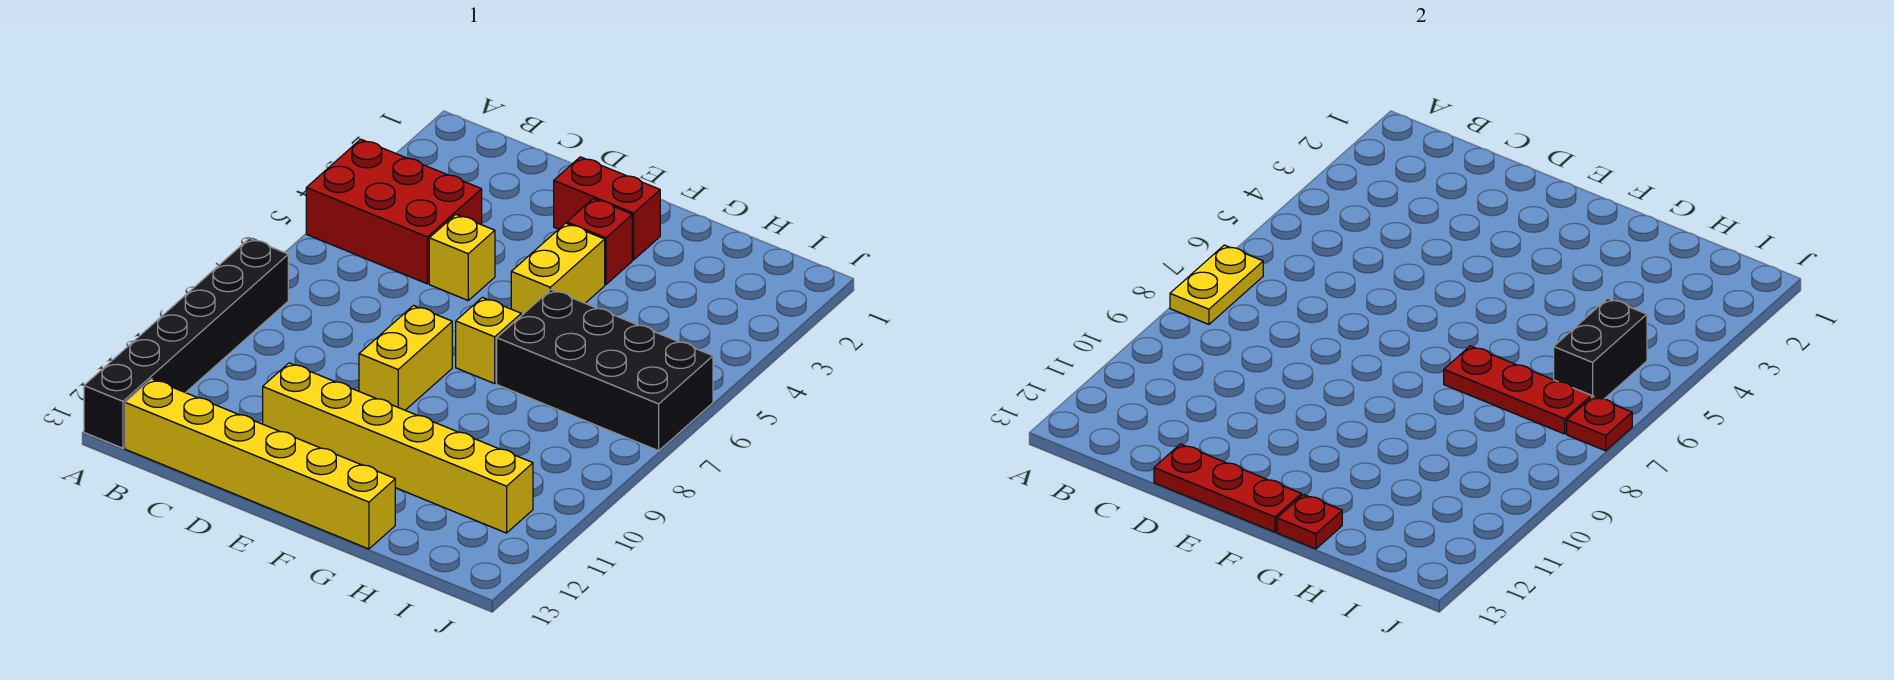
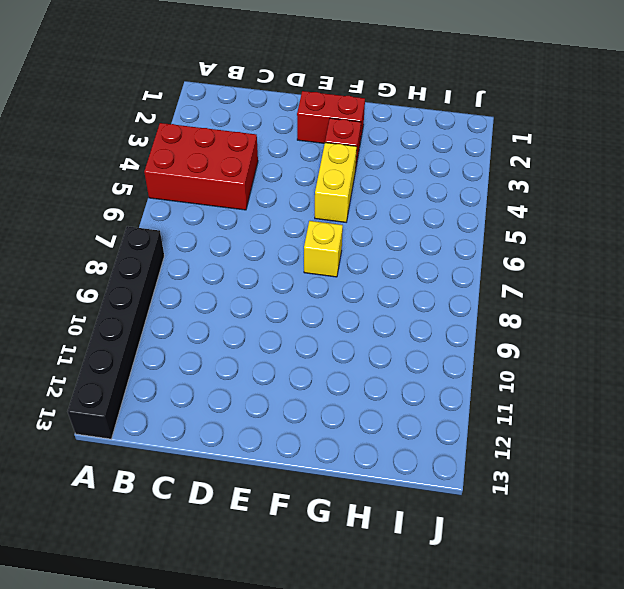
none -> yellow 1x6 brick [125,379,395,549]
none -> yellow 1x1 brick [429,215,495,300]
none -> yellow 1x6 brick [263,363,533,533]

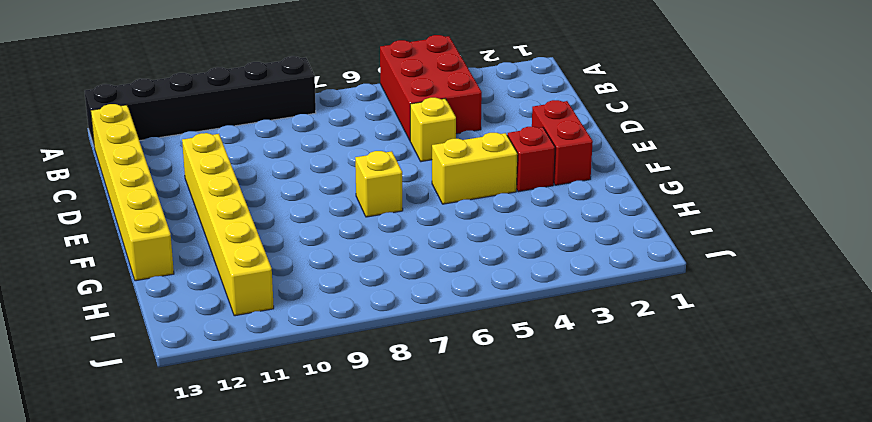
none -> yellow 1x2 brick [359,306,452,410]
none -> black 2x4 brick [497,290,713,451]
none -> yellow 1x2 plate [1170,245,1263,324]

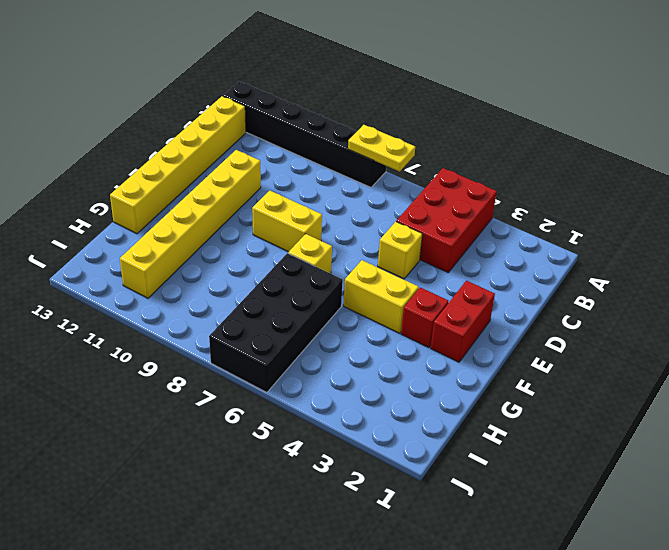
none -> red 1x3 plate [1154,444,1301,532]
none -> red 1x3 plate [1444,346,1591,434]
none -> red 1x1 plate [1277,494,1342,549]

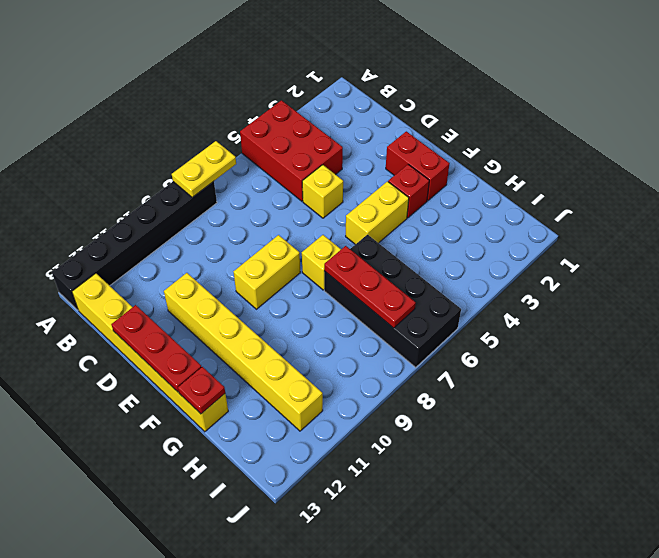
none -> black 1x2 brick [1554,298,1647,399]
none -> red 1x1 plate [1567,396,1632,451]

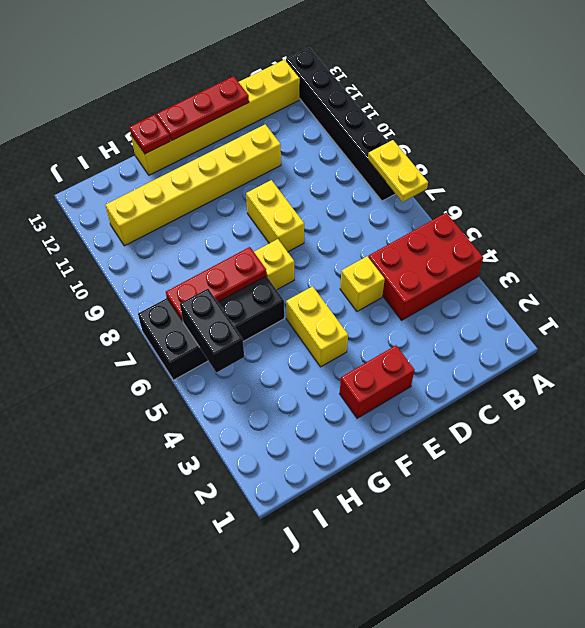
none -> red 1x1 brick [567,199,632,285]
none -> red 1x1 plate [1567,396,1632,451]

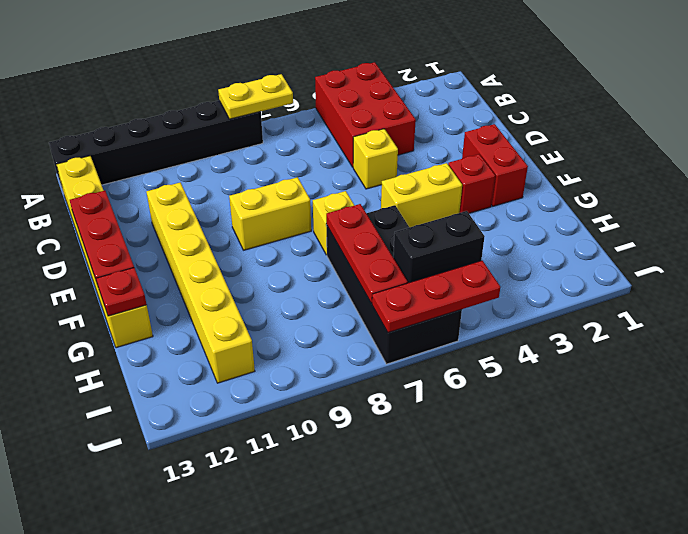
red 1x3 plate [372,261,500,333] -> red 1x1 plate [1567,396,1632,451]

